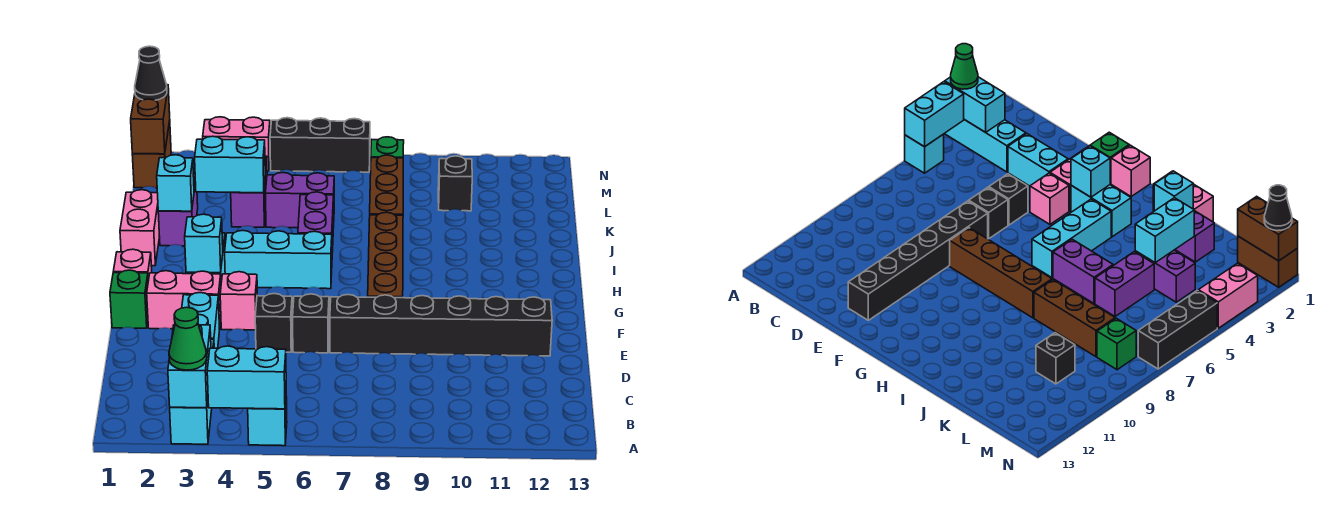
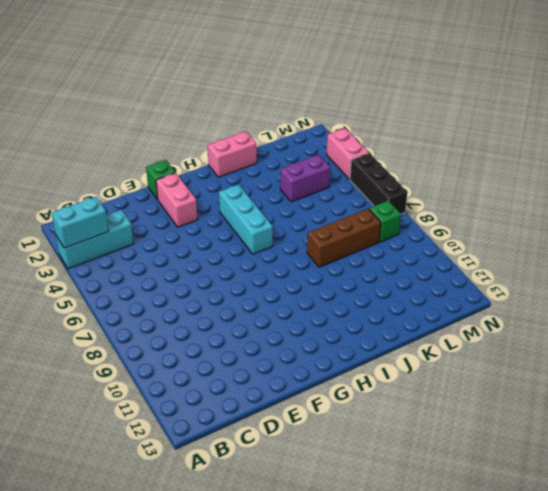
none -> cyan 1x1 brick [248,397,287,446]
none -> cyan 1x2 brick [182,293,220,348]
none -> black 1x1 brick [255,294,293,352]
none -> black 1x1 brick [293,294,329,353]

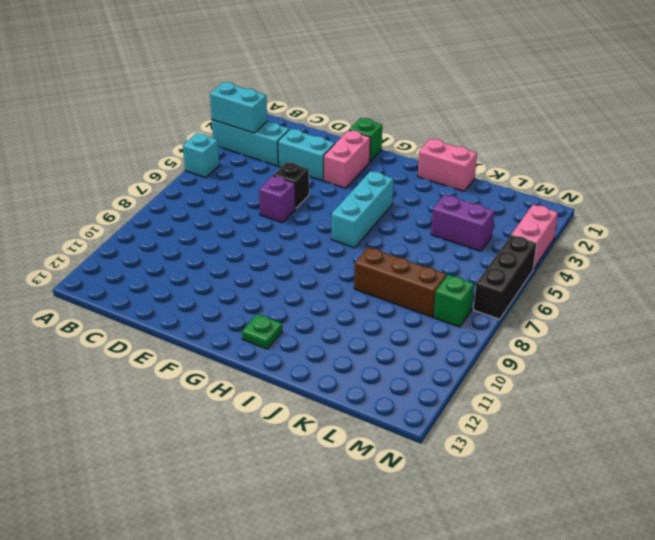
purple 1x1 brick [259,176,296,223] -> black 1x1 brick [293,294,329,353]
green 1x1 plate [242,314,282,349] -> none
none -> black 1x6 brick [330,295,552,356]
none -> pink 1x1 brick [220,272,257,330]
none -> brown 1x4 brick [368,212,403,298]
none -> pink 1x1 brick [113,249,152,280]

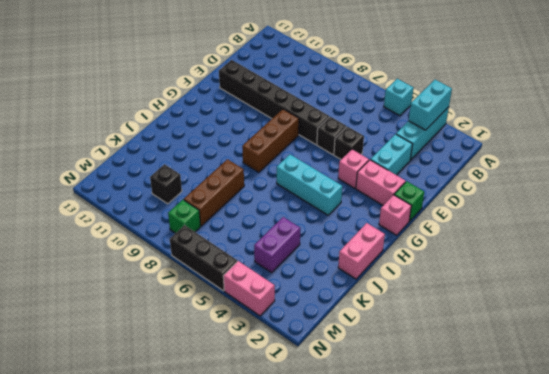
brown 1x3 brick [242,109,299,172] -> brown 1x4 brick [368,212,403,298]
none -> cyan 1x2 brick [1071,185,1131,237]
none -> purple 1x2 brick [298,192,333,252]
none -> purple 1x2 brick [158,174,198,246]
none -> purple 1x2 brick [266,173,334,228]

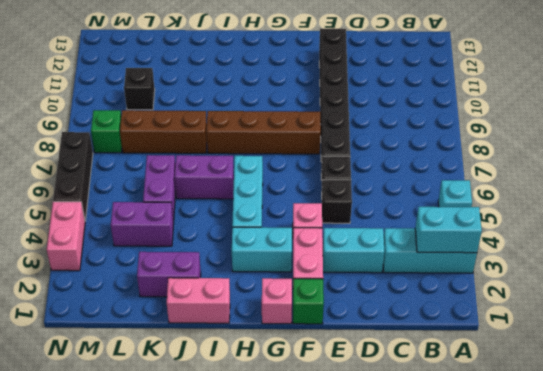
none -> brown 1x2 brick [132,121,171,188]
none -> cyan 1x2 brick [207,346,286,409]
none -> cyan 1x1 brick [185,214,223,273]
none -> cyan 1x1 brick [157,155,194,211]

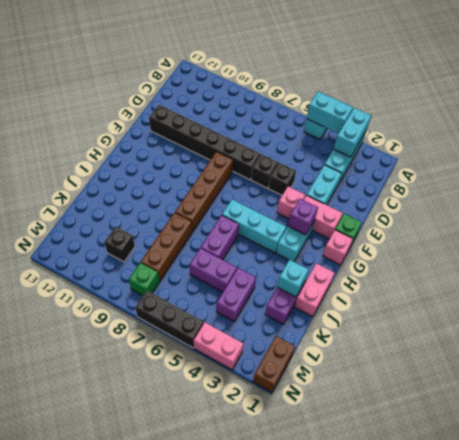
purple 1x1 brick [288,199,318,235] -> cyan 1x1 brick [185,214,223,273]
none -> cyan 1x2 brick [195,136,265,193]
none -> brown 1x2 brick [131,85,170,154]
none -> green 1x1 cone [169,307,207,370]
none -> black 1x1 cone [135,46,167,100]

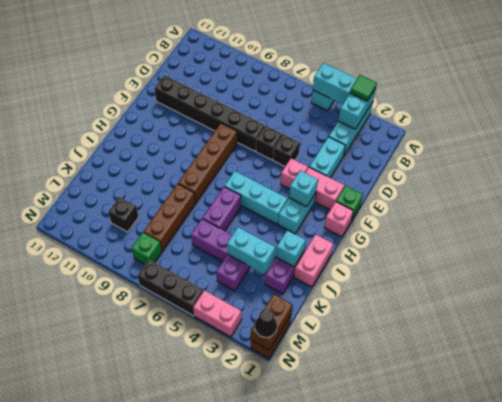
green 1x1 tile [350,75,377,101] -> green 1x1 cone [169,307,207,370]

